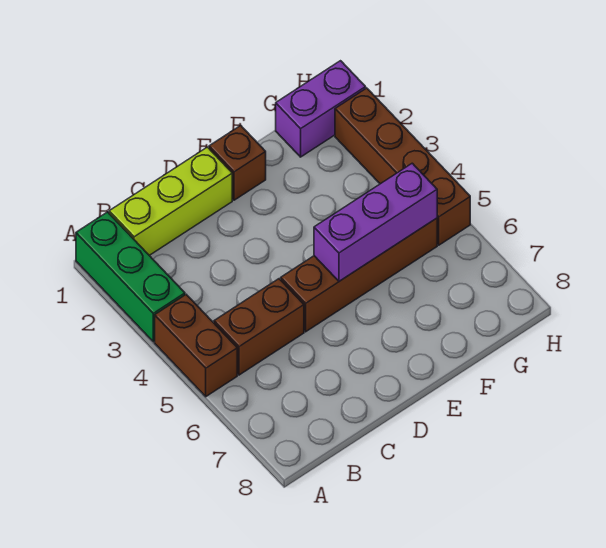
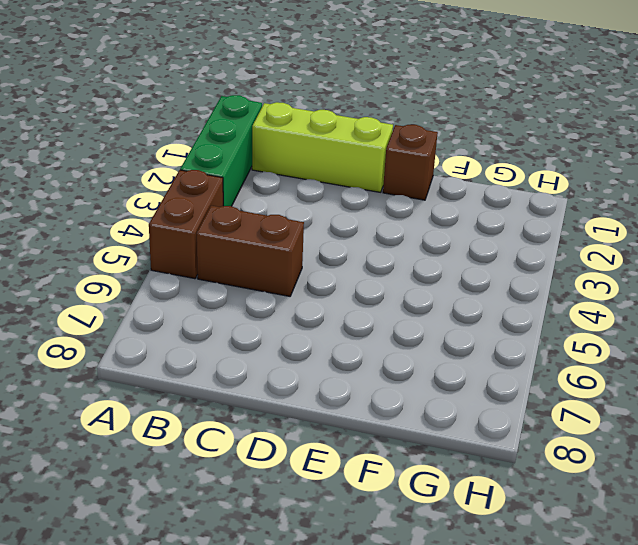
none -> brown 1x4 brick [281,218,437,332]
none -> purple 1x2 brick [276,61,366,157]

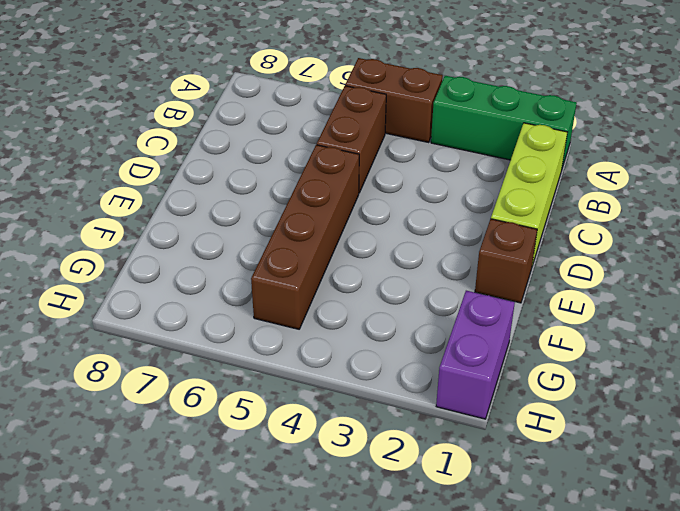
none -> brown 1x4 brick [335,88,470,245]
none -> purple 1x3 brick [314,163,437,281]

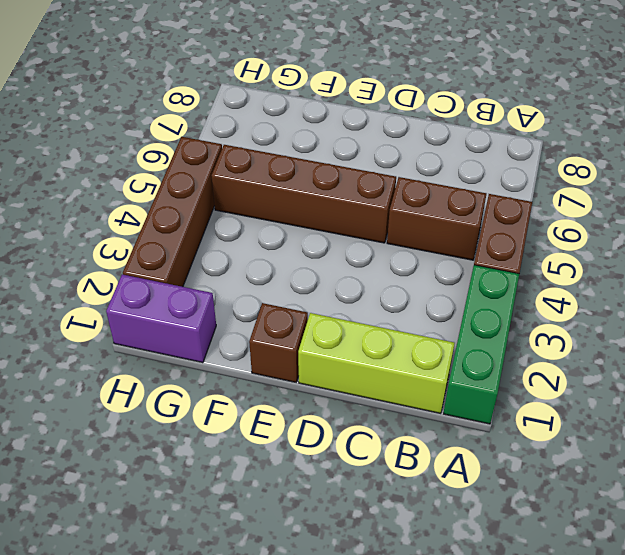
none -> purple 1x3 brick [314,163,437,281]

